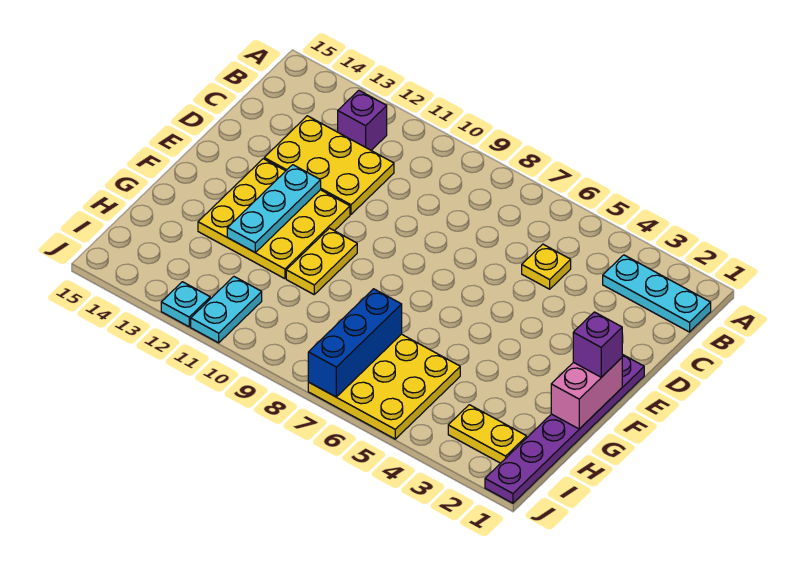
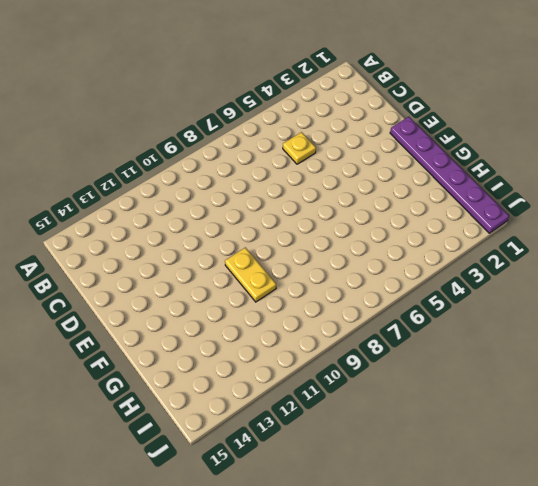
none -> cyan 1x3 plate [603,255,711,332]
none -> purple 1x1 brick [338,90,387,150]
none -> yellow 2x3 plate [264,116,394,214]

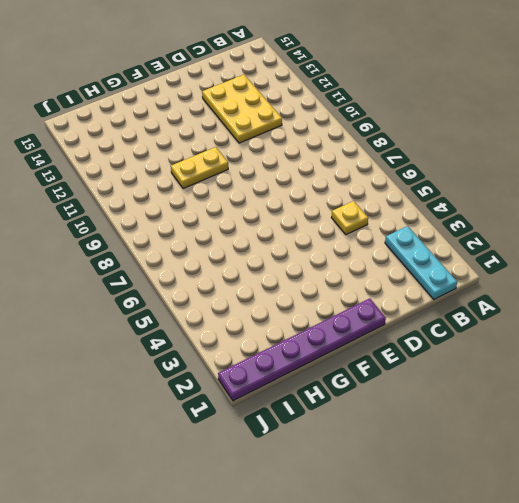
none -> purple 1x1 brick [338,90,387,150]
none -> yellow 3x3 plate [198,159,350,279]
none -> yellow 3x3 plate [308,334,460,439]

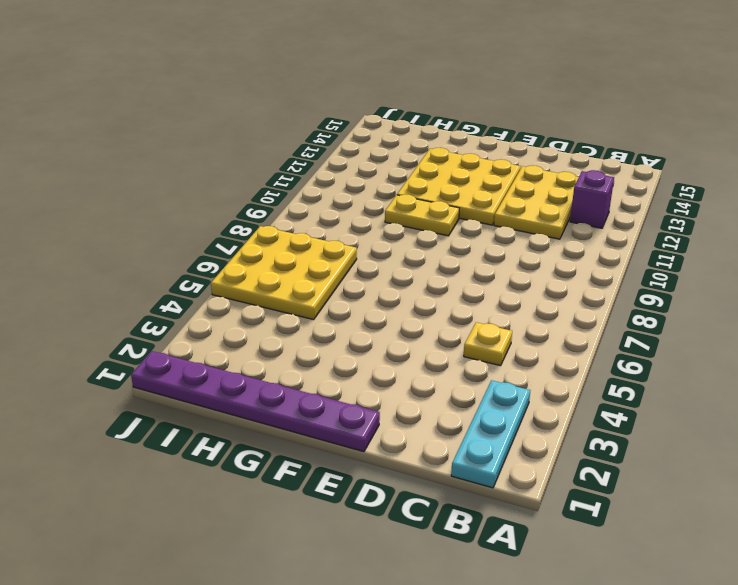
none -> yellow 1x2 plate [448,405,527,463]
none -> cyan 1x2 plate [191,277,262,343]
none -> cyan 1x1 plate [161,282,210,327]

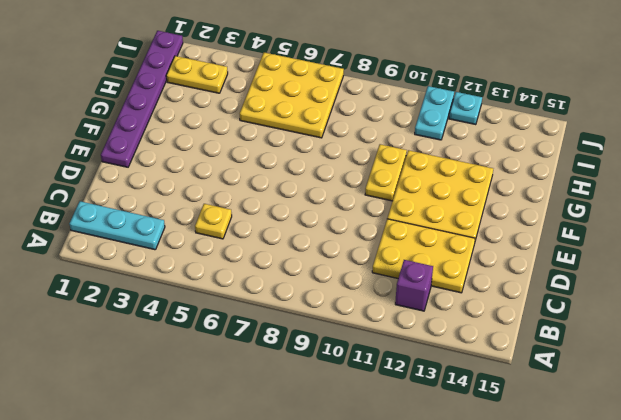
none -> cyan 1x3 plate [227,165,321,252]
none -> pink 1x2 brick [551,358,622,429]
none -> blue 1x3 brick [308,289,402,397]

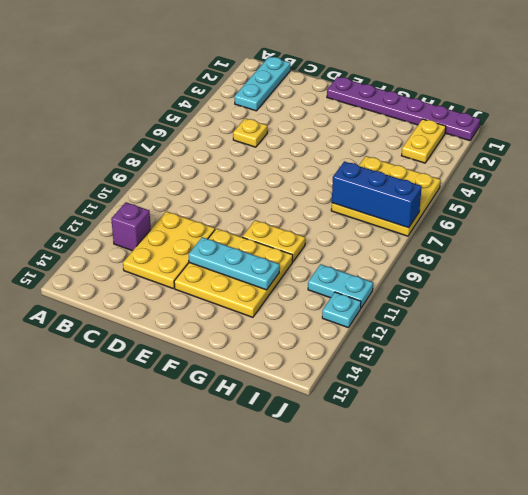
none -> pink 1x2 brick [551,358,622,429]
none -> purple 1x1 brick [573,312,622,377]

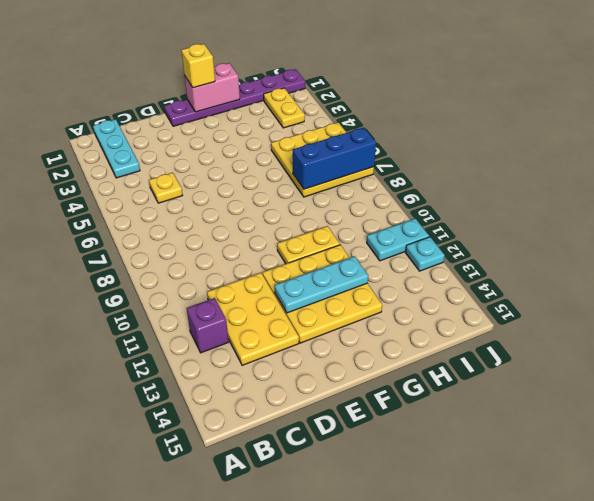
yellow 1x1 brick [181,44,215,88] -> purple 1x1 brick [573,312,622,377]

